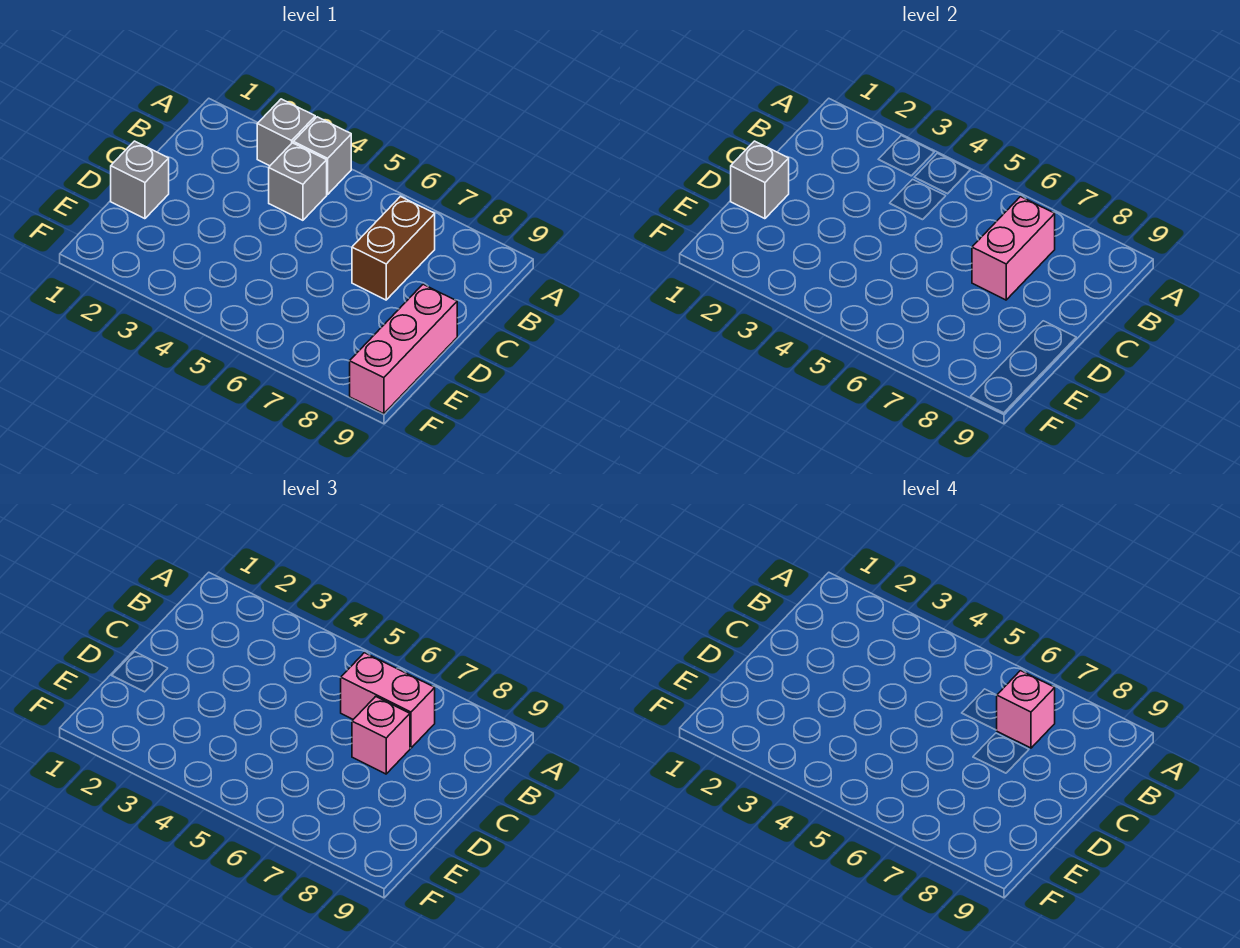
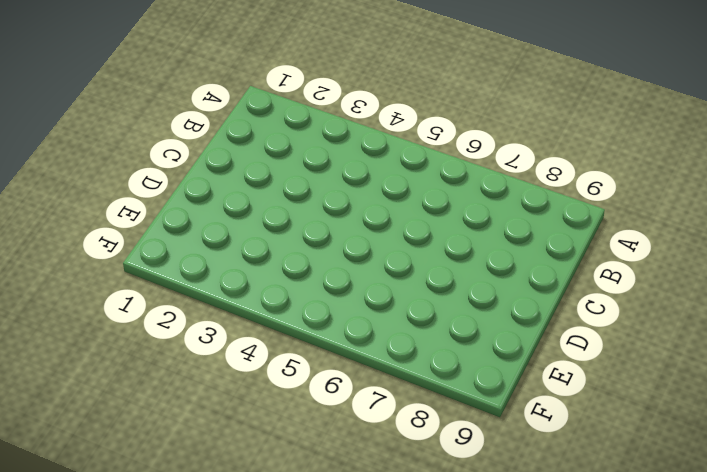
none -> grey 1x1 brick [257,99,315,166]
none -> grey 1x1 brick [293,117,351,194]

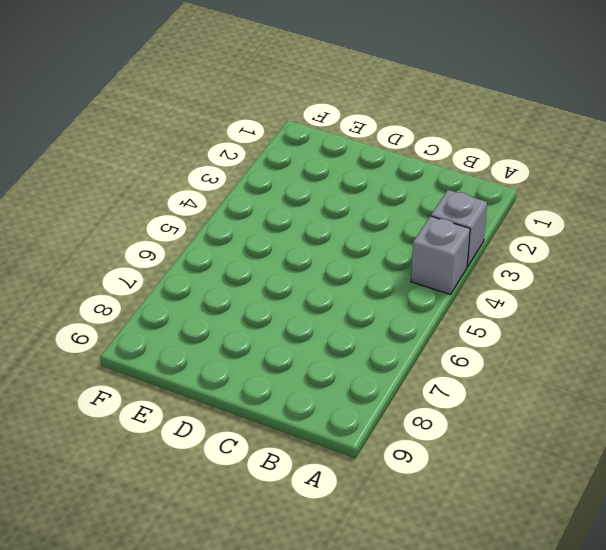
none -> grey 1x1 brick [269,143,327,220]
none -> brown 1x2 brick [352,197,435,300]

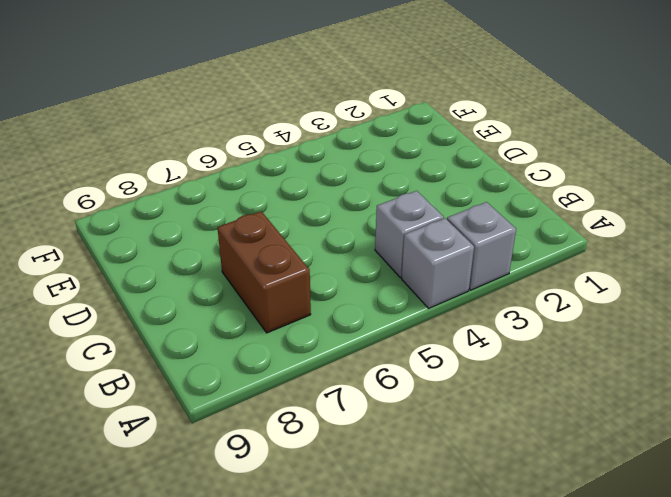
none -> grey 1x1 brick [111,141,169,219]
none -> pink 1x3 brick [350,284,457,414]

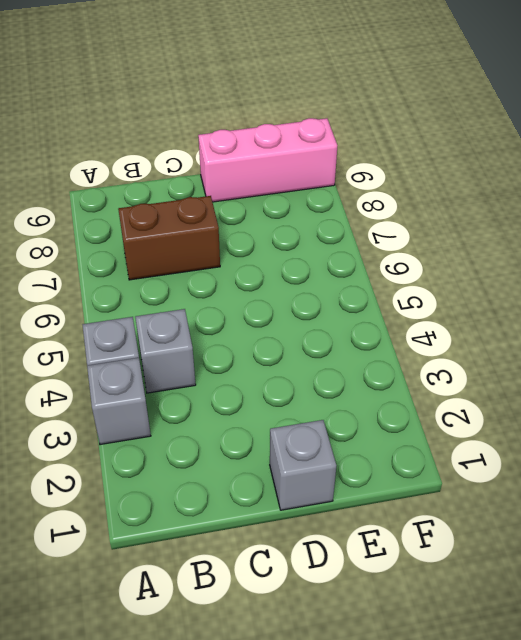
none -> pink 1x2 brick [972,197,1055,300]
none -> grey 1x1 brick [731,141,789,219]

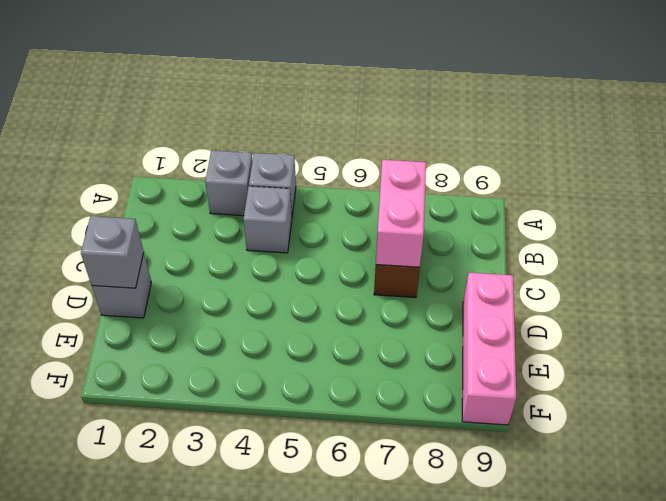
none -> pink 1x2 brick [341,653,435,748]
none -> pink 1x1 brick [352,696,410,774]

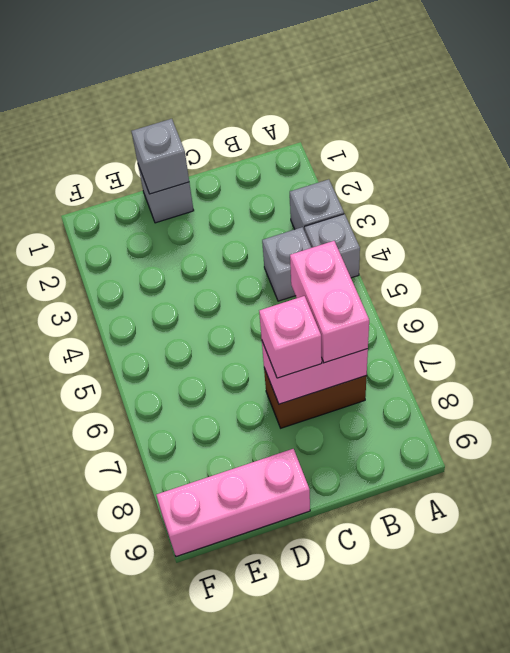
none -> pink 1x1 brick [997,671,1055,748]

